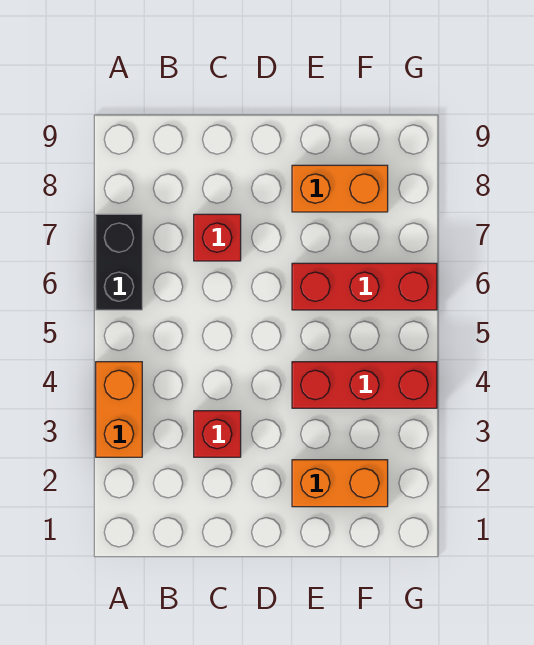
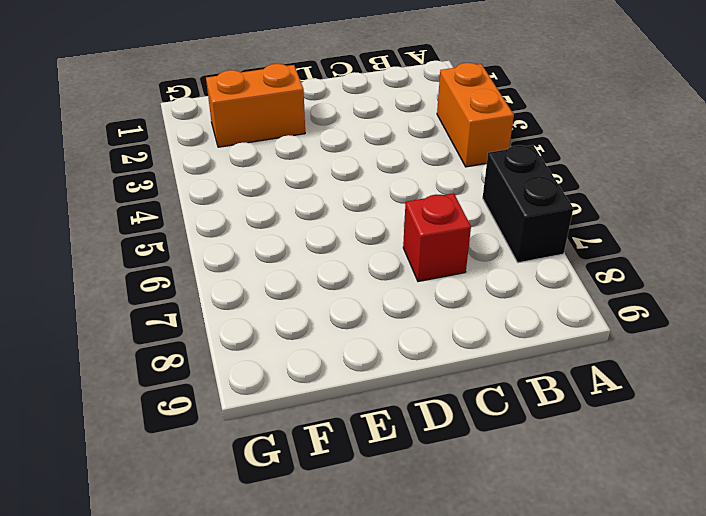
none -> red 1x1 brick [194,411,241,457]
none -> red 1x3 brick [292,362,437,408]

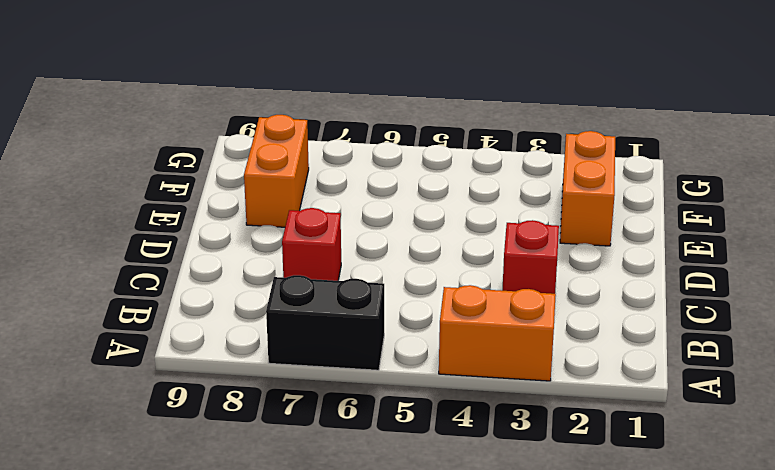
none -> red 1x3 brick [292,362,437,408]
none -> red 1x3 brick [292,263,437,310]

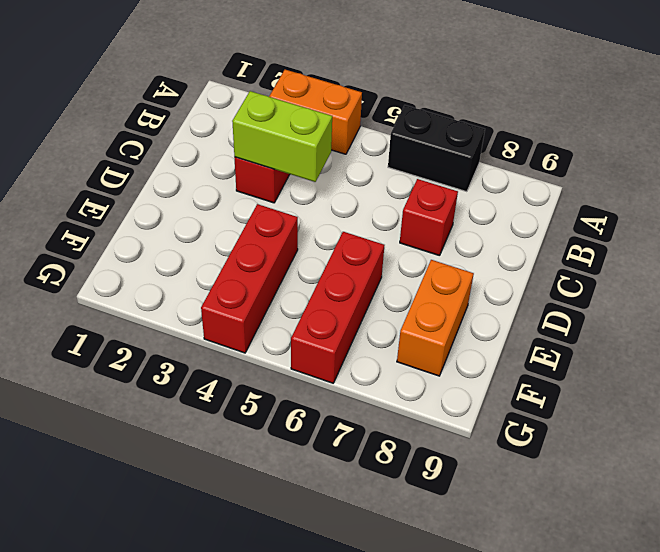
lime 1x2 brick [232,91,332,182] -> none
none -> orange 1x2 brick [292,460,388,507]

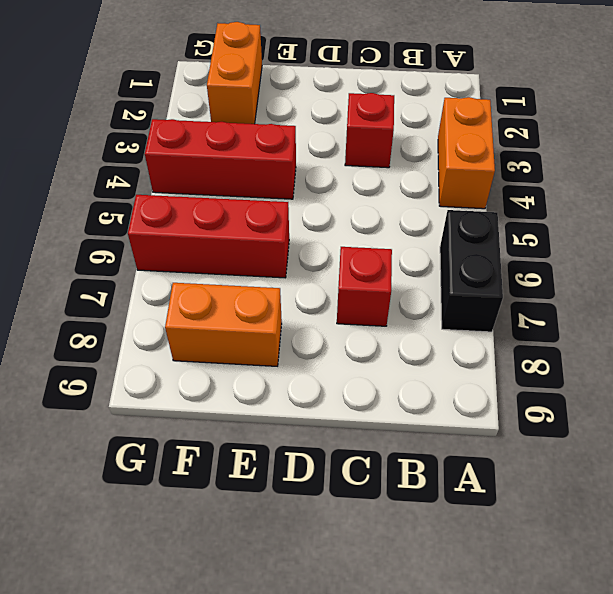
orange 1x2 brick [207,22,262,124] -> orange 1x2 brick turned to [292,460,388,507]

